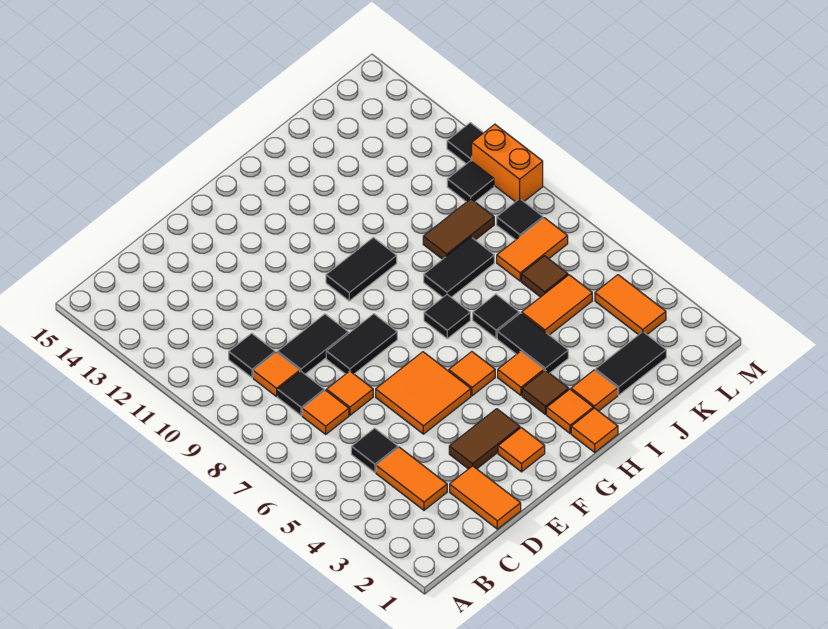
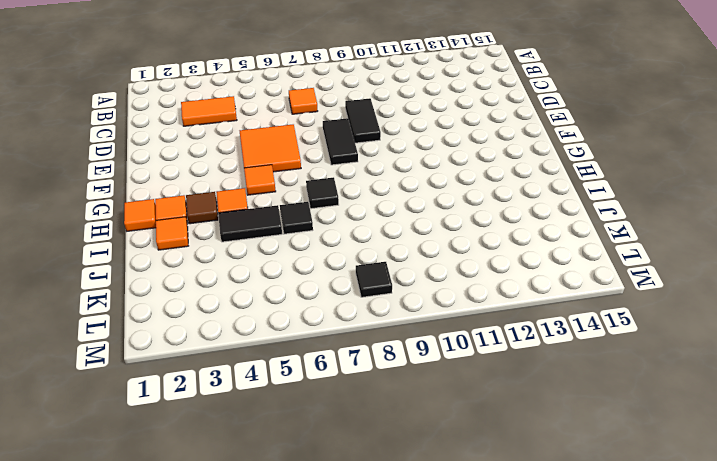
none -> black 1x1 tile [351,428,398,472]
none -> black 1x1 tile [278,371,324,416]
none -> orange 1x1 tile [253,352,300,397]
none -> black 1x1 tile [229,333,275,377]

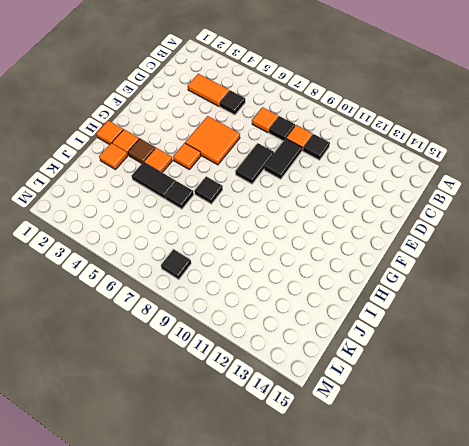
none -> orange 1x2 tile [450,466,521,529]
none -> orange 1x1 tile [327,371,373,415]
none -> brown 1x2 tile [449,409,520,469]
none -> orange 1x1 tile [498,428,545,472]

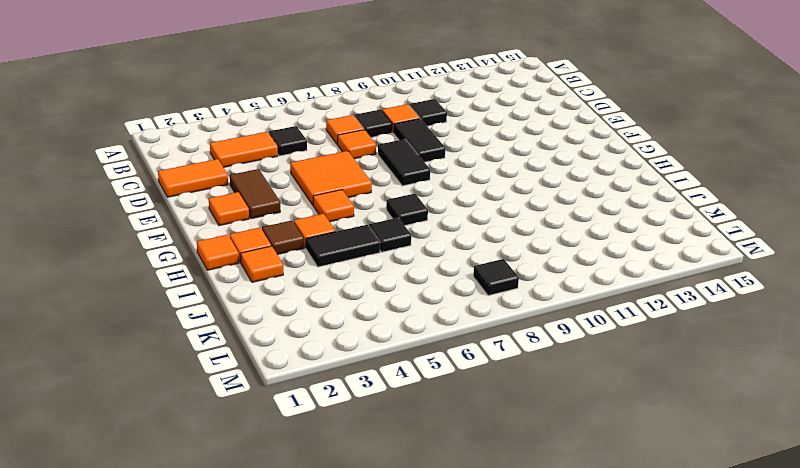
none -> black 1x2 tile [326,237,397,301]
none -> black 1x2 tile [424,237,494,297]
none -> black 1x2 tile [595,332,666,395]
none -> orange 1x2 tile [522,275,592,335]

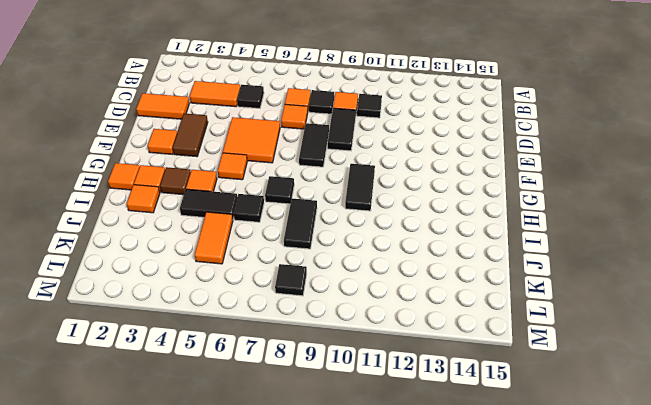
none -> black 1x2 tile [595,332,666,395]
none -> brown 1x2 tile [423,199,494,259]
none -> brown 1x1 tile [521,256,568,297]
none -> orange 1x2 tile [497,218,568,281]

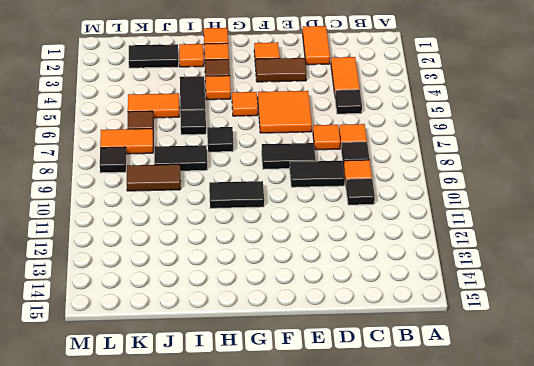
none -> orange 1x2 tile [595,275,666,335]
none -> black 1x1 tile [447,161,494,202]
none -> orange 1x2 brick [472,124,543,202]
none -> black 1x1 tile [447,123,483,164]

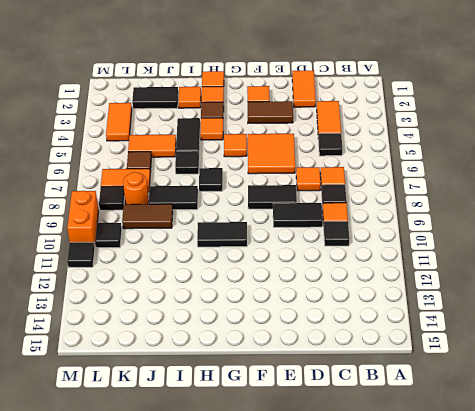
orange 1x1 round brick [123,172,149,204] -> none

